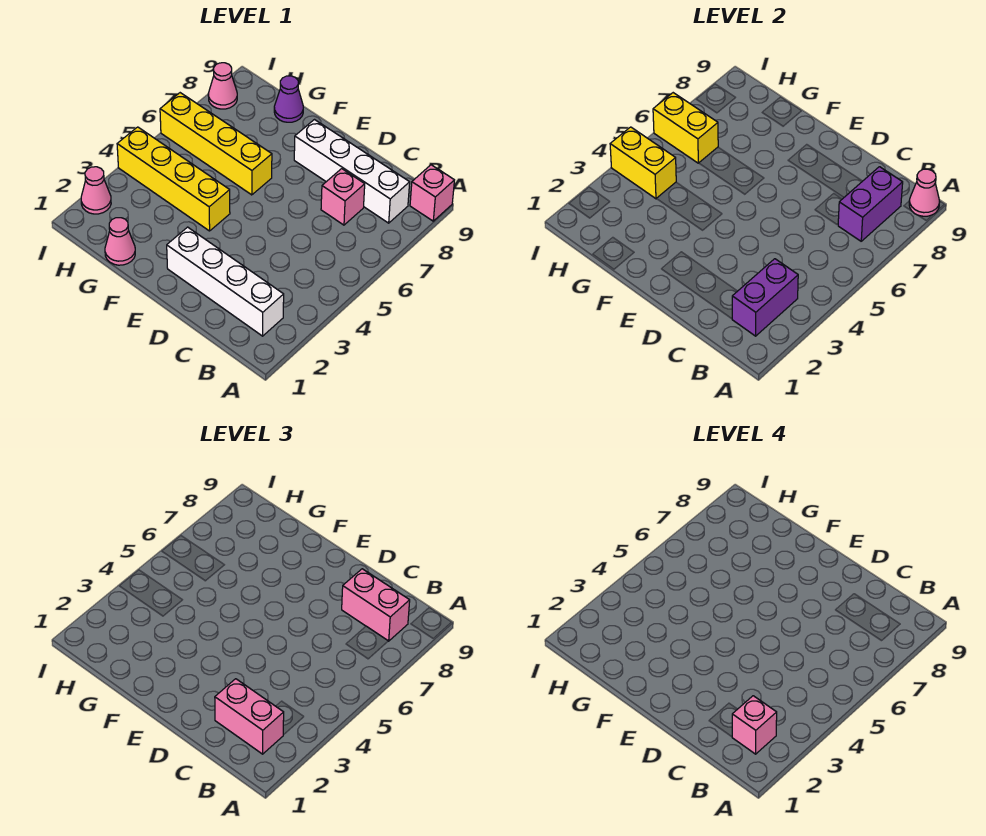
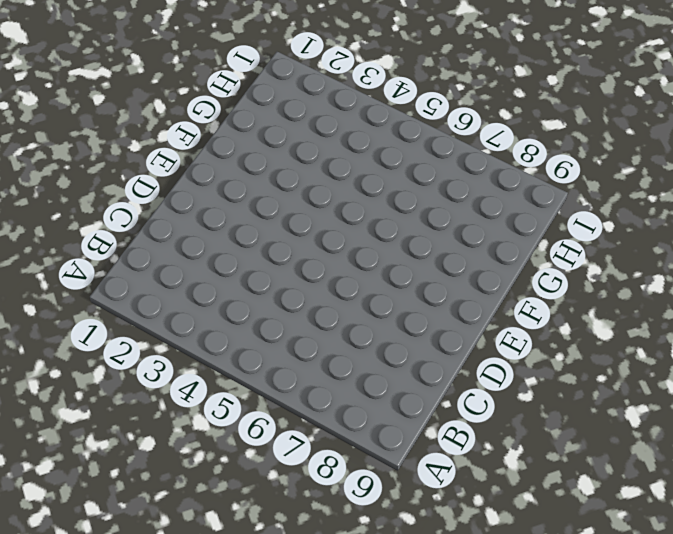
none -> pink 1x1 brick [410,165,454,221]
none -> white 1x4 brick [167,227,284,336]
none -> white 1x4 brick [294,120,410,223]

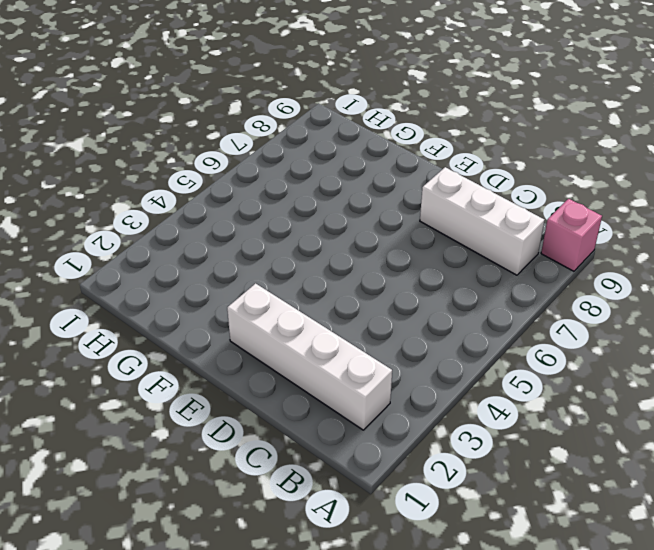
white 1x3 brick [420,167,544,275] -> white 1x4 brick [294,120,410,223]
none -> pink 1x1 brick [321,169,365,225]
none -> yellow 1x4 brick [117,127,230,231]
none -> yellow 1x4 brick [160,93,272,195]

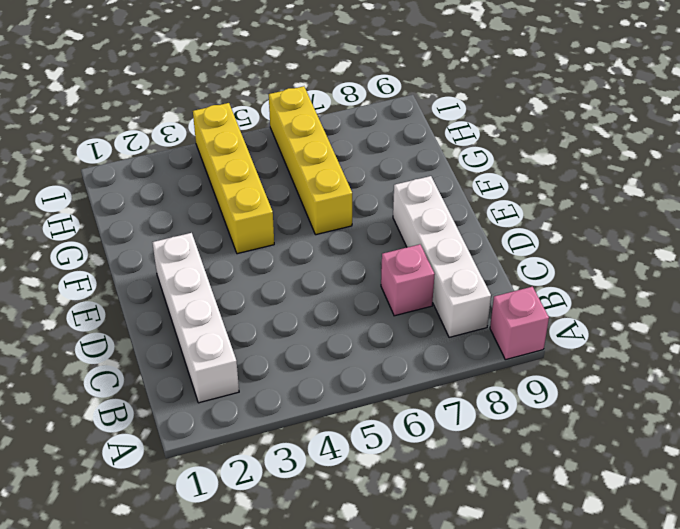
none -> pink 1x1 cone [105,218,135,265]
none -> purple 1x1 cone [274,76,303,122]
none -> pink 1x1 cone [81,167,111,214]

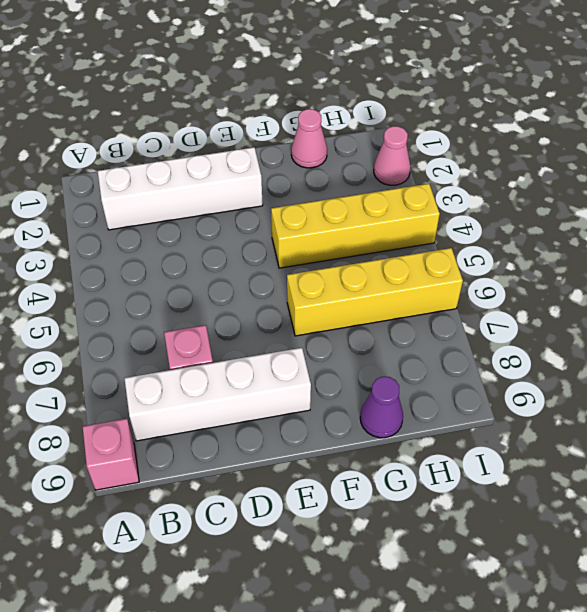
none -> pink 1x1 cone [208,63,237,109]
none -> pink 1x1 cone [909,169,939,216]
none -> purple 1x2 brick [732,259,798,336]

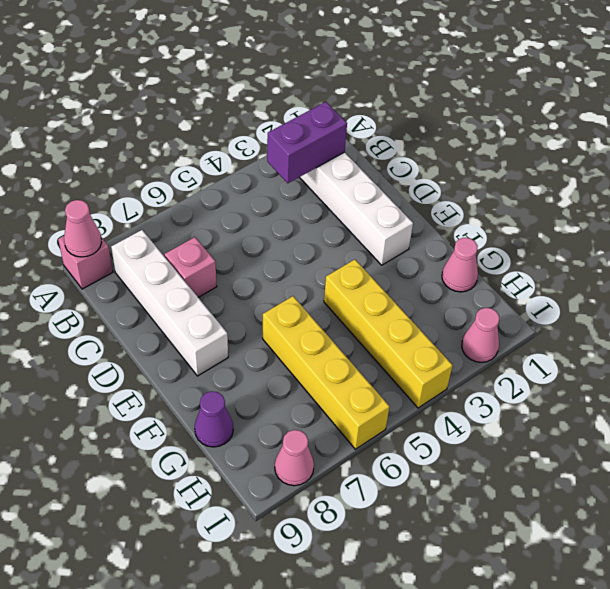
none -> purple 1x2 brick [838,167,903,241]
none -> yellow 1x2 brick [610,127,676,199]
none -> yellow 1x2 brick [653,93,718,163]

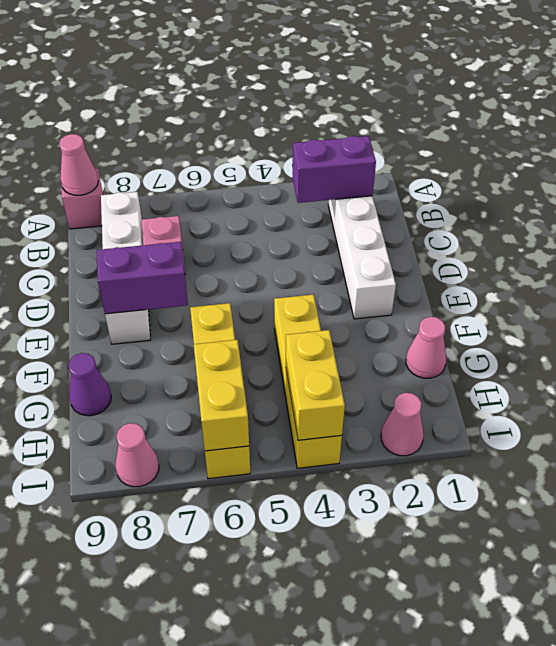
purple 1x2 brick [97,242,188,314] -> purple 1x2 brick moved to [838,167,903,241]
none -> pink 1x2 brick [215,679,284,754]
none -> pink 1x2 brick [342,569,410,641]
none -> pink 1x1 brick [732,696,777,754]

